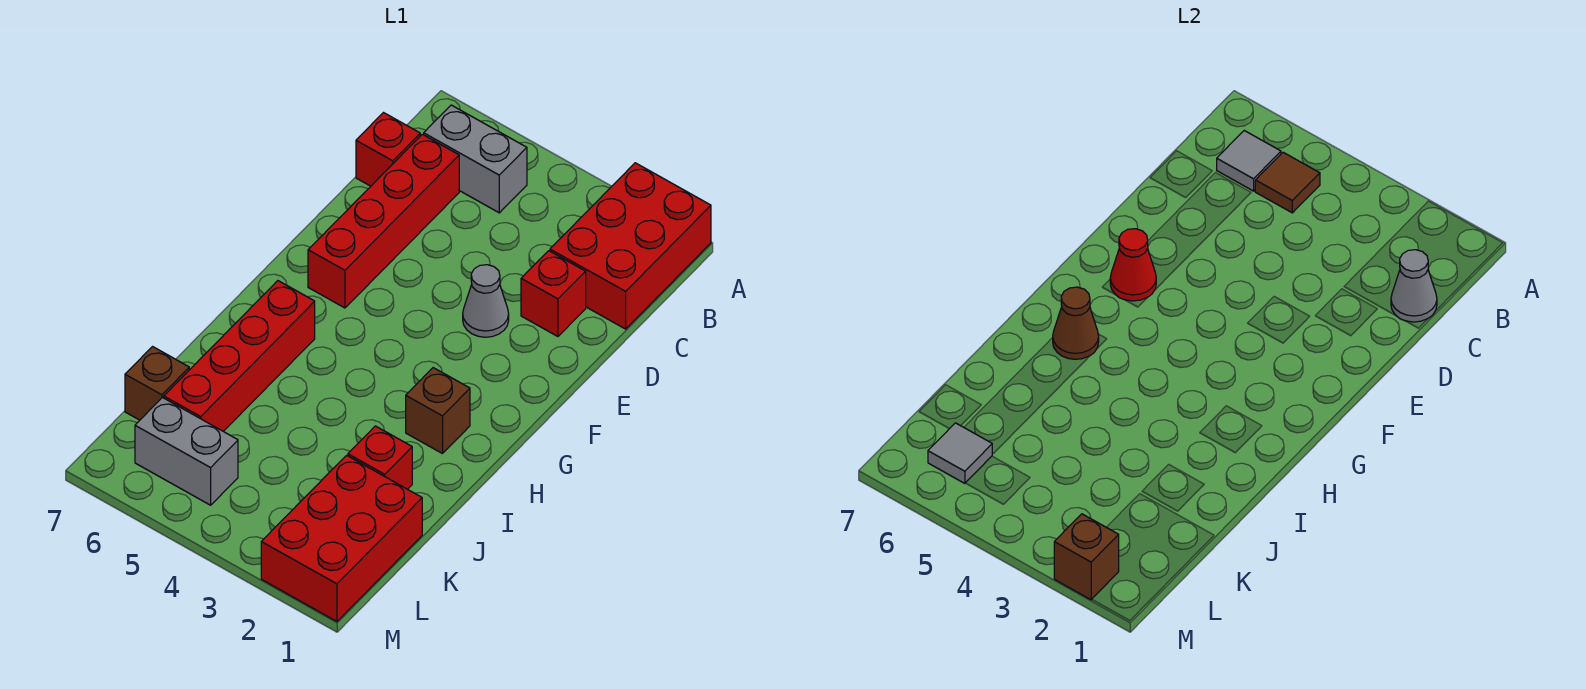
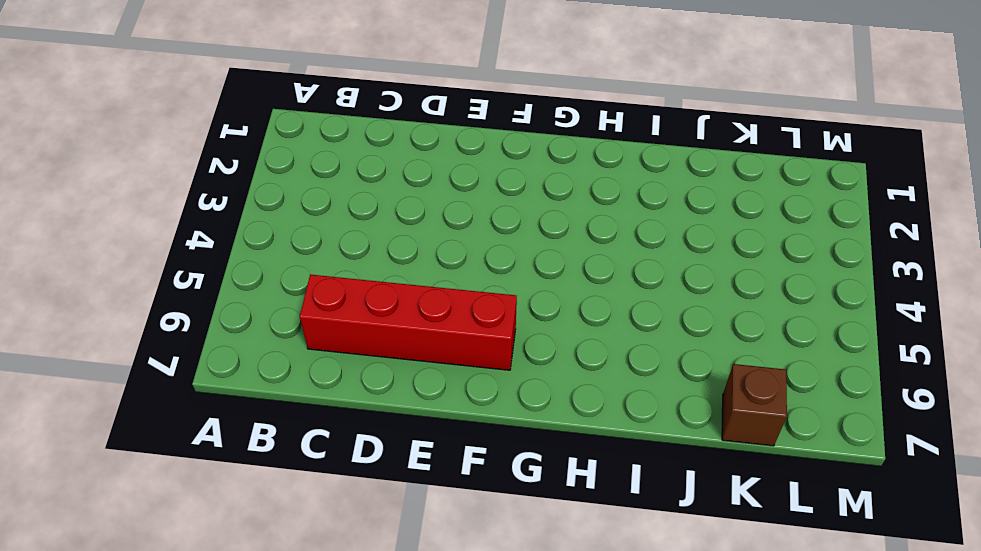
none -> red 2x3 brick [550,163,711,329]
none -> grey 1x2 brick [424,105,527,213]
none -> red 1x1 brick [356,113,420,186]

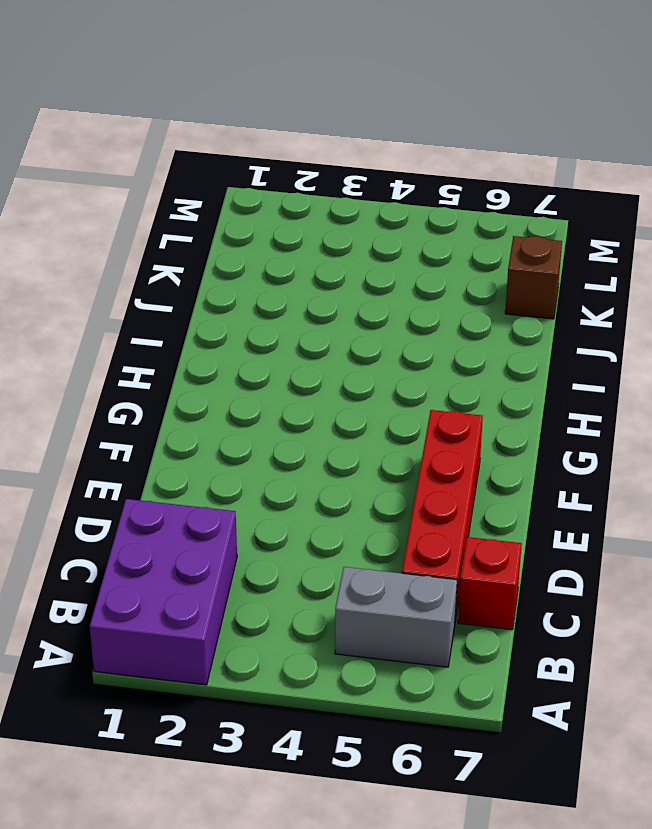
purple 2x3 brick [90,499,237,685] -> red 2x3 brick [550,163,711,329]
none -> red 1x1 brick [521,251,586,336]
none -> grey 1x1 cone [463,265,509,337]
none -> brown 1x1 brick [406,368,470,454]

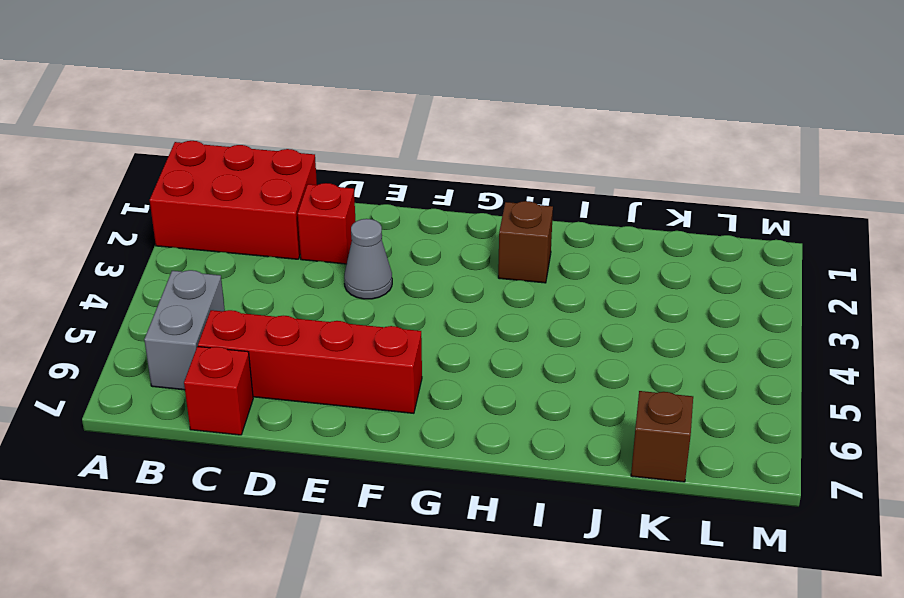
none -> red 1x4 brick [164,281,315,431]
none -> red 1x1 brick [348,426,412,489]
none -> red 2x3 brick [261,455,422,621]

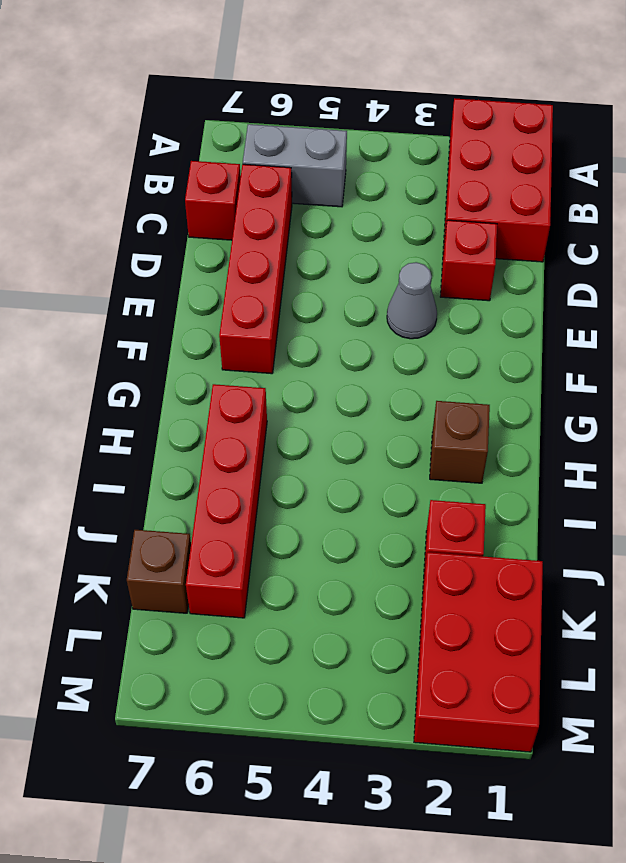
none -> grey 1x2 brick [135,398,238,505]
none -> brown 1x1 tile [1255,152,1320,213]
none -> grey 1x1 tile [1217,131,1281,191]

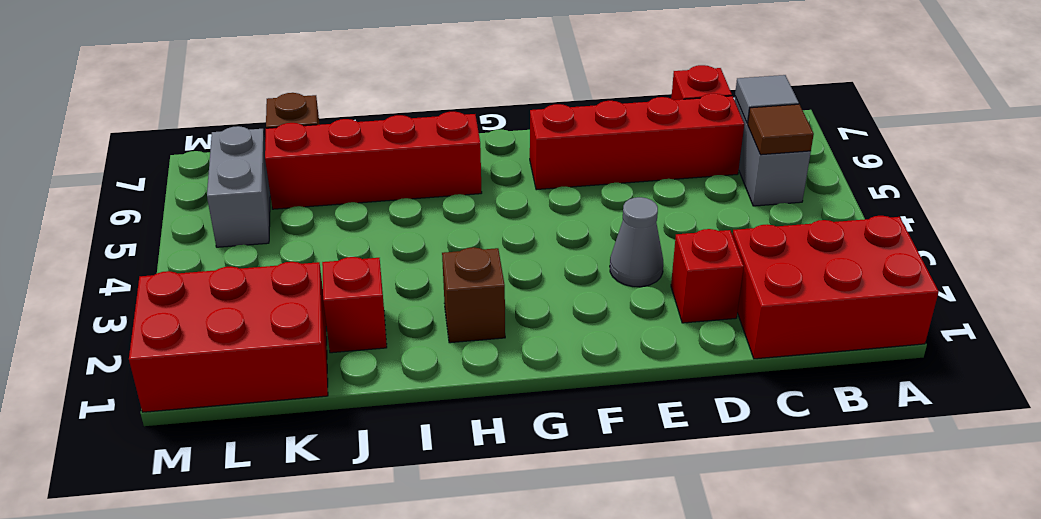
none -> grey 1x1 cone [1391,250,1437,322]
none -> red 1x1 cone [1110,229,1156,301]
none -> brown 1x1 cone [1053,287,1099,359]

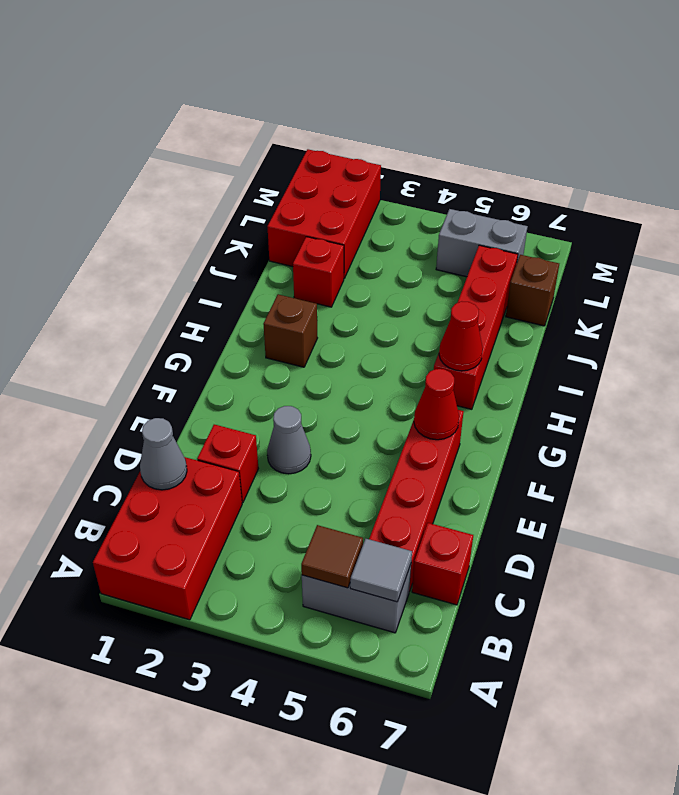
red 1x1 cone [439,301,483,371] -> brown 1x1 cone [1053,287,1099,359]
none -> grey 1x1 tile [928,423,992,483]
none -> brown 1x1 brick [1054,514,1119,600]

